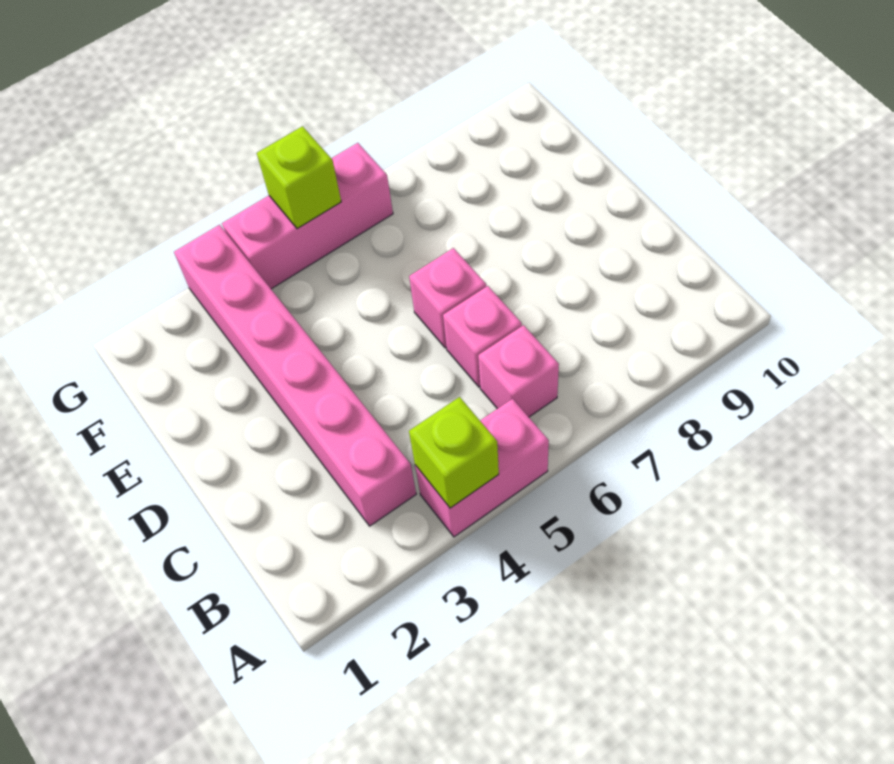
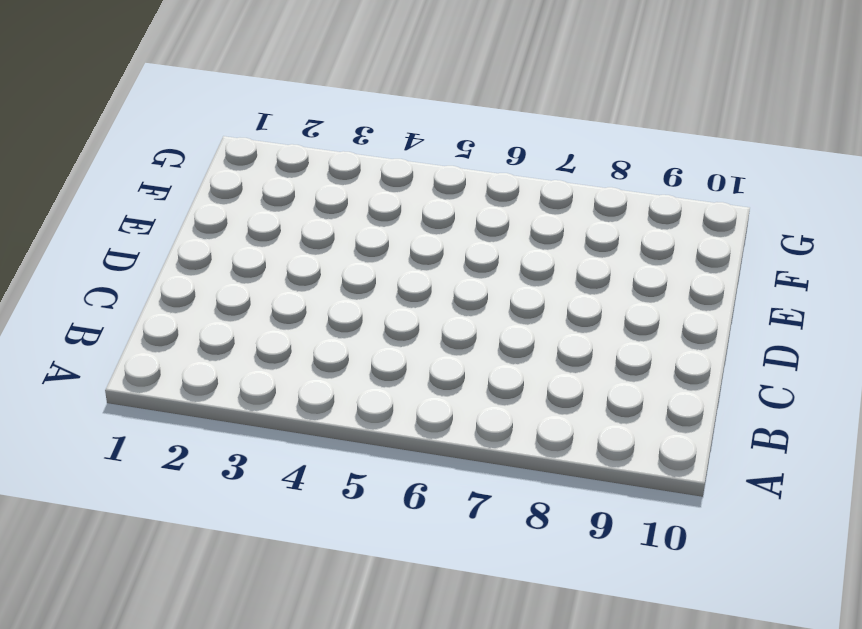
none -> pink 1x2 brick [415,399,549,537]
none -> pink 1x6 brick [174,225,416,526]

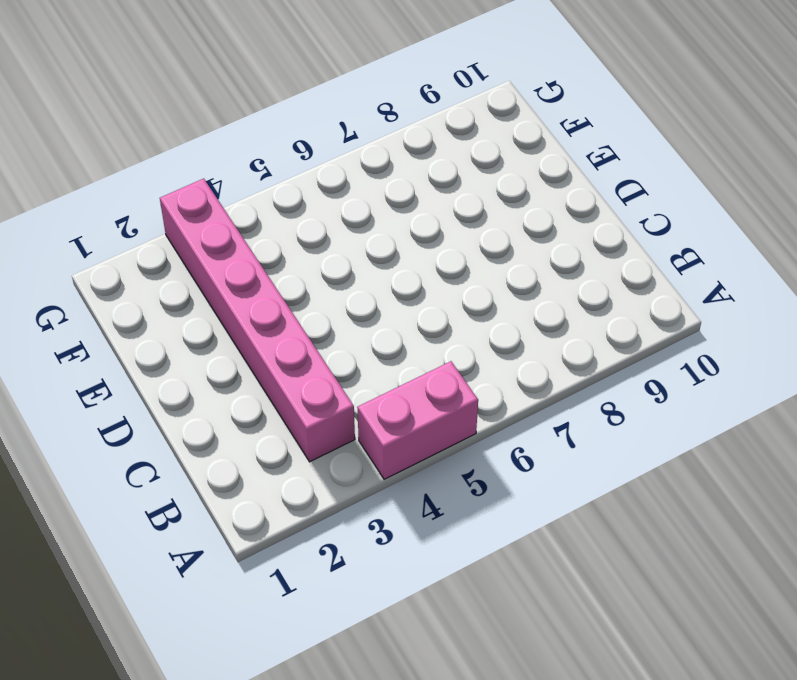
none -> pink 1x1 brick [478,325,559,417]
none -> pink 1x1 brick [443,286,522,387]

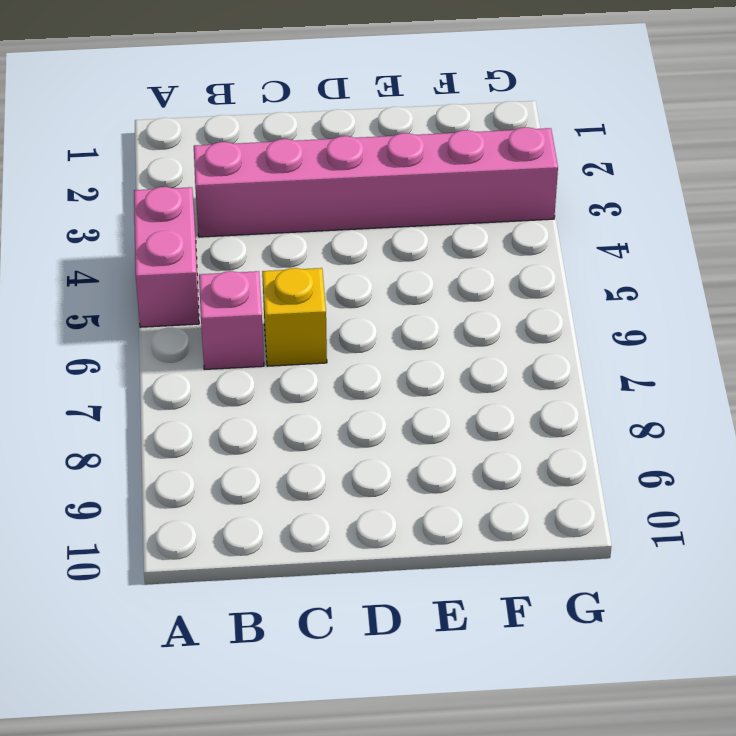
yellow 1x1 brick [262,268,327,366] -> pink 1x1 brick [443,286,522,387]
none -> pink 1x1 brick [409,248,486,348]
none -> pink 1x3 brick [222,143,393,289]

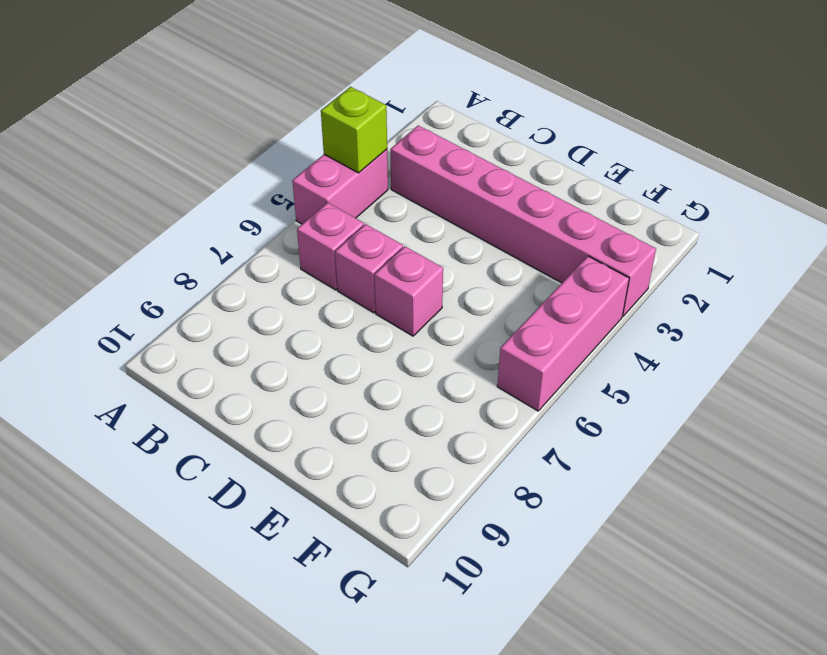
none -> lime 1x1 brick [257,126,341,229]

